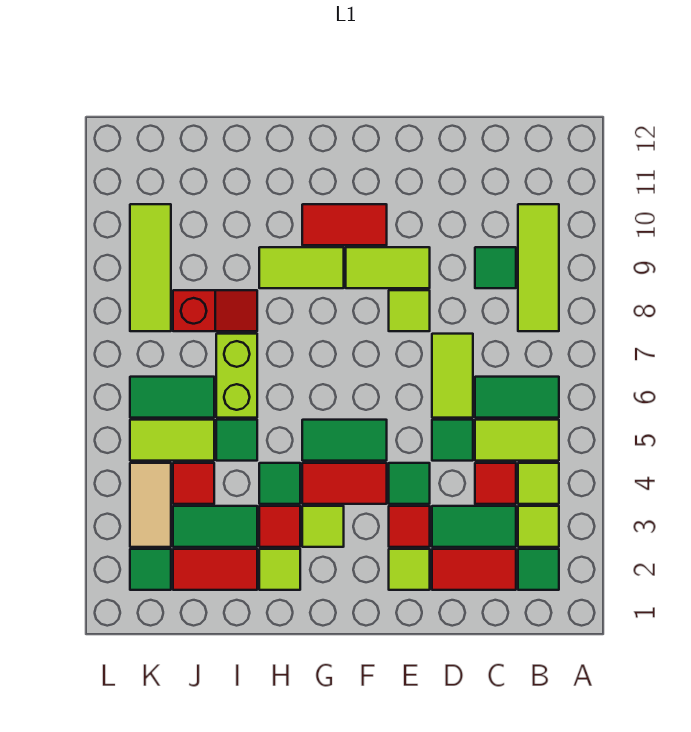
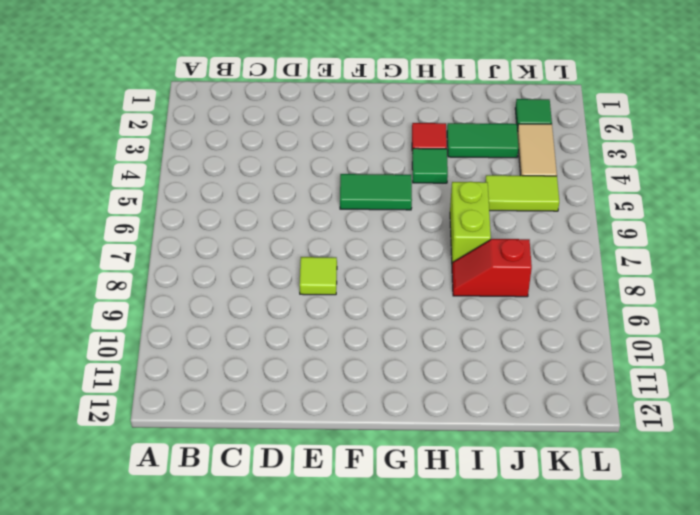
none -> green 1x1 tile [518,549,559,590]
none -> lime 1x1 tile [518,506,559,547]
none -> lime 1x1 tile [518,463,559,504]
none -> lime 1x2 tile [475,420,559,461]

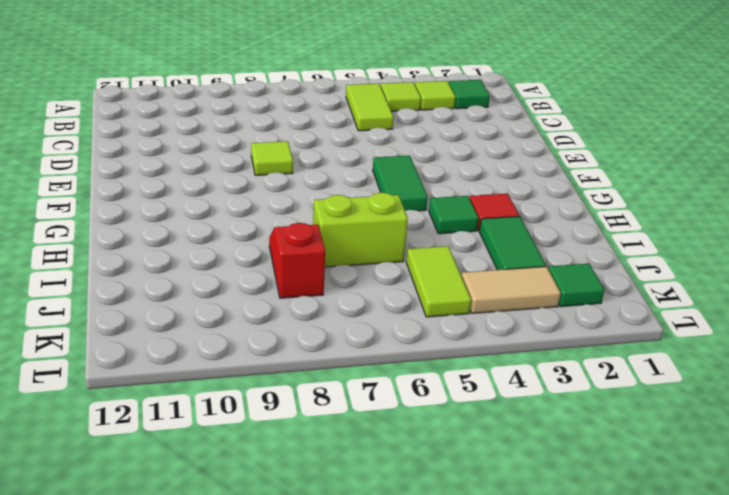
none -> green 1x2 tile [475,377,559,418]
none -> lime 1x3 tile [518,204,559,331]
none -> red 1x2 tile [432,549,516,590]
none -> green 1x2 tile [432,506,516,547]

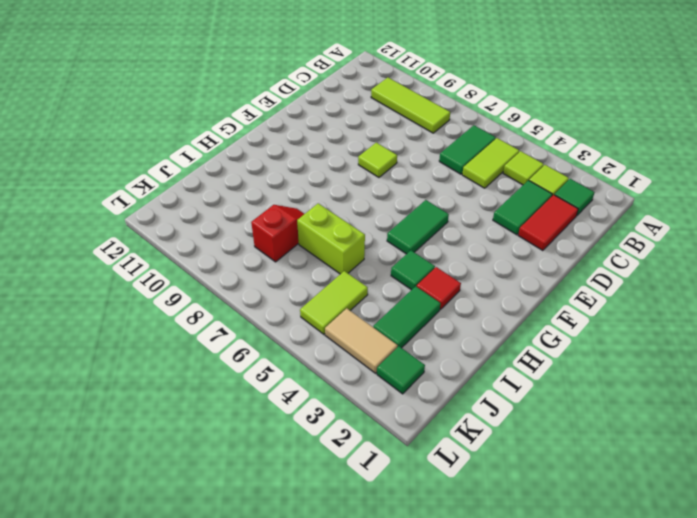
none -> red 1x1 tile [475,463,516,504]
none -> green 1x1 tile [475,247,516,288]
none -> green 1x1 tile [432,420,473,461]
none -> lime 1x2 tile [432,334,473,418]

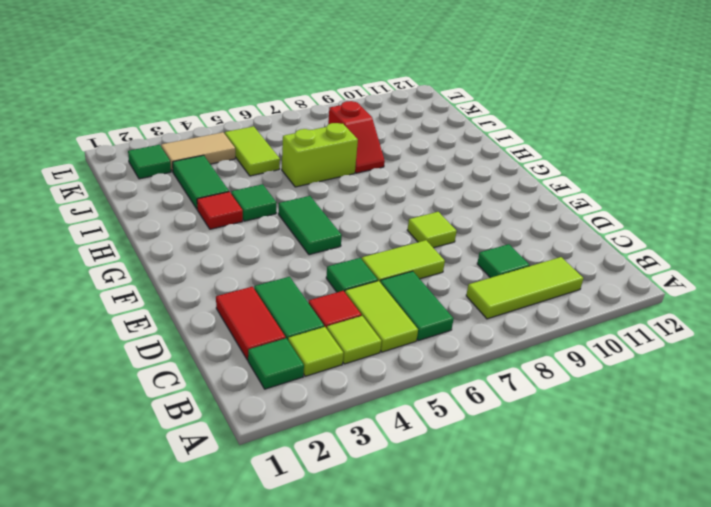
none -> lime 1x1 tile [389,549,430,590]
none -> red 1x1 tile [389,506,430,547]
none -> green 1x1 tile [389,463,430,504]
none -> lime 1x2 tile [346,247,430,288]

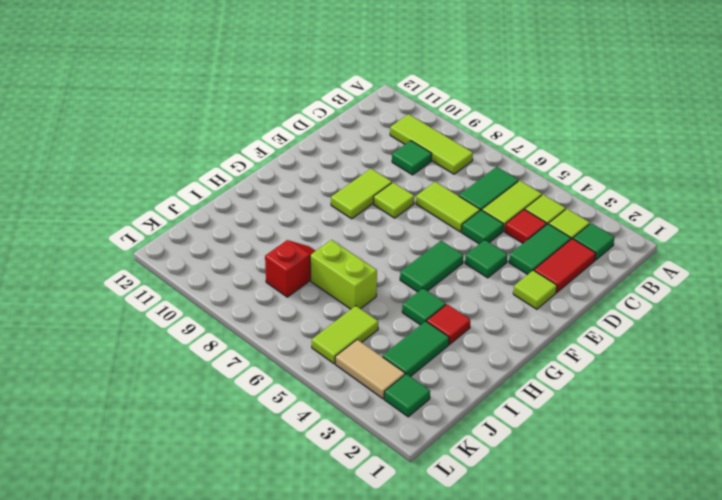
none -> red 1x1 tile [389,506,430,547]
none -> red 1x2 tile [302,463,387,504]
none -> red 1x2 tile [302,204,387,245]
none -> lime 1x1 tile [302,506,344,547]

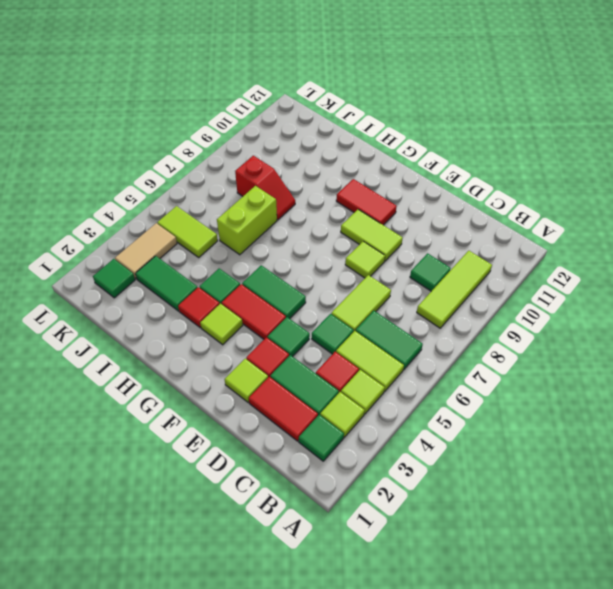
none -> lime 1x2 tile [259,247,344,288]
none -> lime 1x1 tile [259,549,300,590]
none -> red 1x2 tile [173,549,257,590]
none -> green 1x1 tile [216,420,257,461]

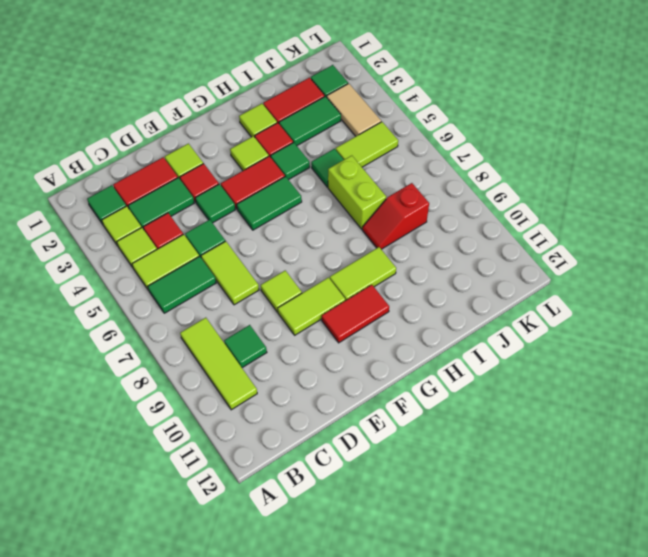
none -> red 1x1 tile [173,463,214,504]
none -> green 1x2 tile [130,377,214,418]
none -> lime 1x3 tile [130,204,171,331]

